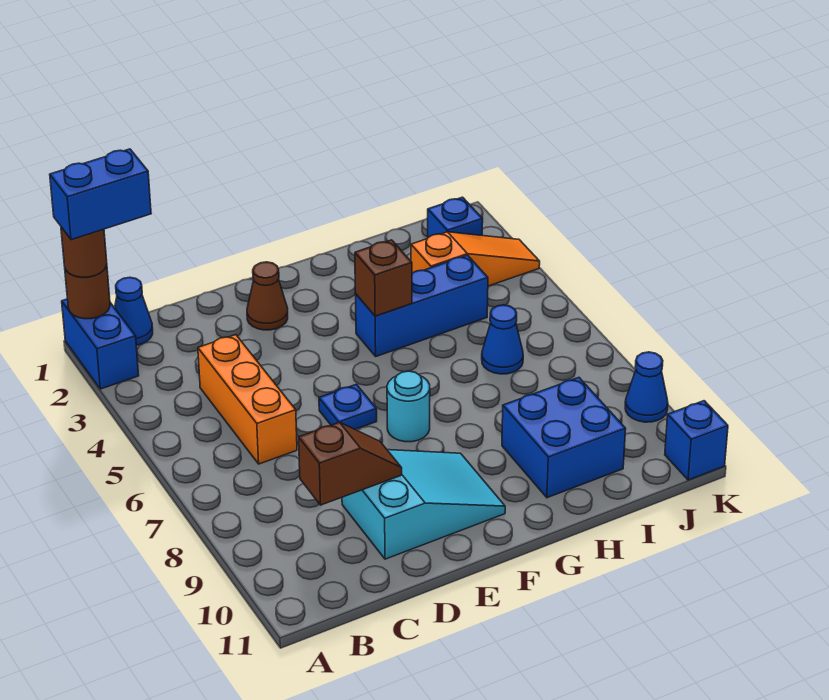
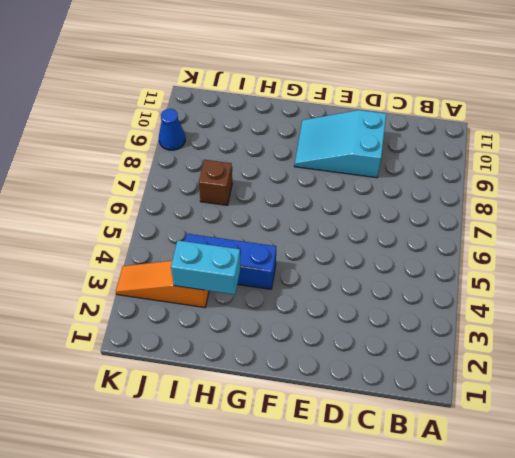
cyan 1x2 brick [171,241,240,295] -> none
brown 1x1 brick [199,160,232,205] -> brown 1x1 brick moved to [355,240,412,316]
none -> blue 1x2 brick [62,299,139,389]
none -> blue 1x1 cone [115,277,153,345]
none -> orange 1x3 brick [198,335,297,464]

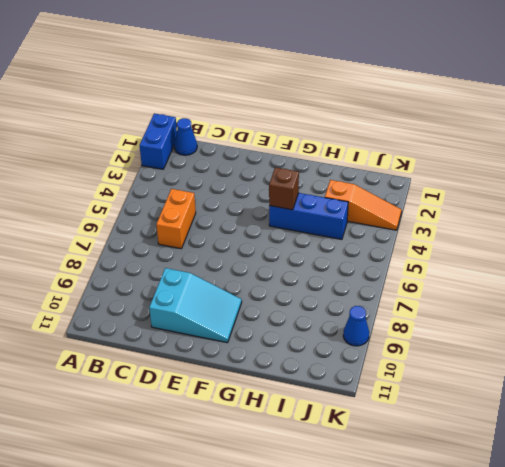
orange 1x2 brick [156,189,196,249] -> orange 1x3 brick [198,335,297,464]
none -> brown 1x1 cone [247,262,288,330]
none -> blue 1x1 plate [319,384,377,429]
none -> cyan 1x1 round brick [387,371,430,442]

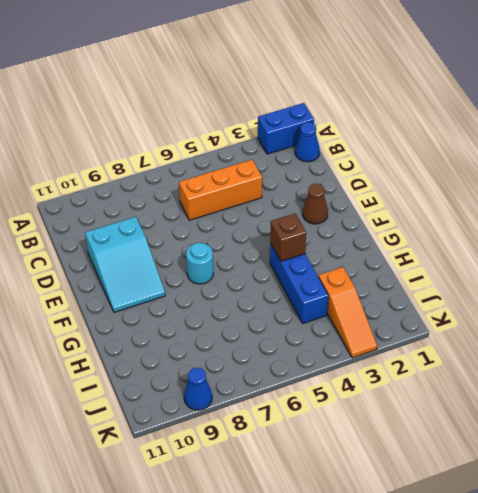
none -> blue 1x1 plate [319,384,377,429]
none -> blue 2x2 brick [502,377,626,498]
none -> blue 1x1 cone [482,305,523,374]

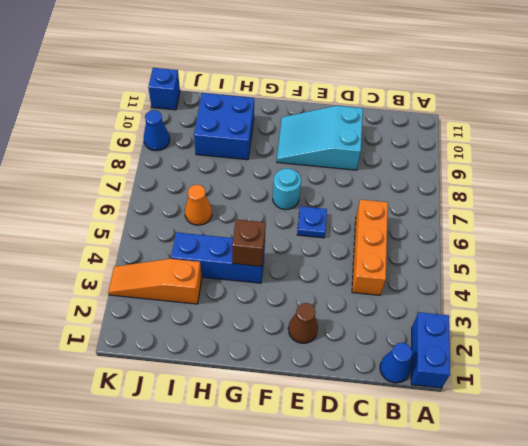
orange 1x1 cone [185,185,212,225] -> blue 1x1 cone [482,305,523,374]
none -> blue 1x1 brick [428,197,483,237]
none -> brown 1x1 round brick [65,265,110,319]
none -> brown 1x2 slope [299,422,402,505]

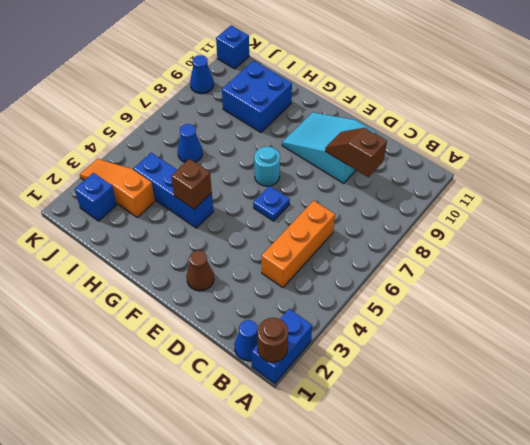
none -> brown 1x1 round brick [61,227,107,277]
none -> blue 1x2 brick [50,149,151,240]

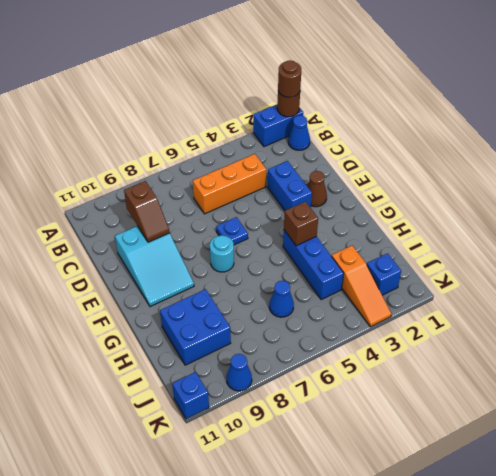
blue 1x2 brick [268,161,312,210] -> blue 1x2 brick moved to [50,149,151,240]

